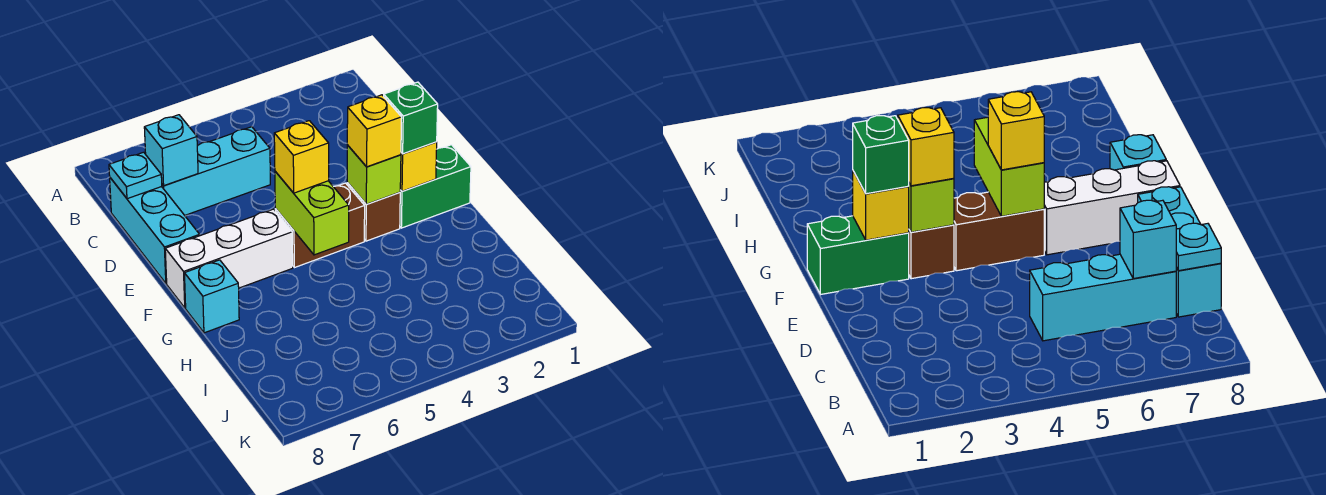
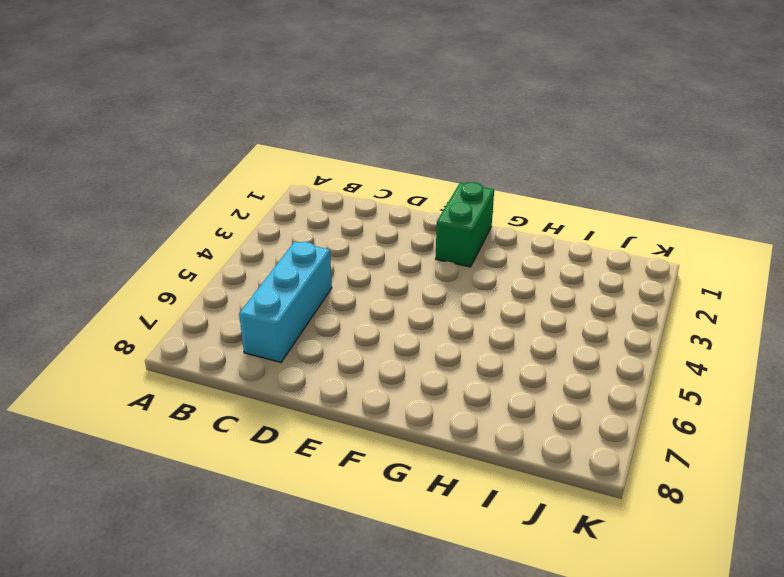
none -> cyan 1x3 brick [110,178,200,283]
none -> brown 1x1 brick [347,183,400,241]
none -> brown 1x2 brick [275,183,365,268]

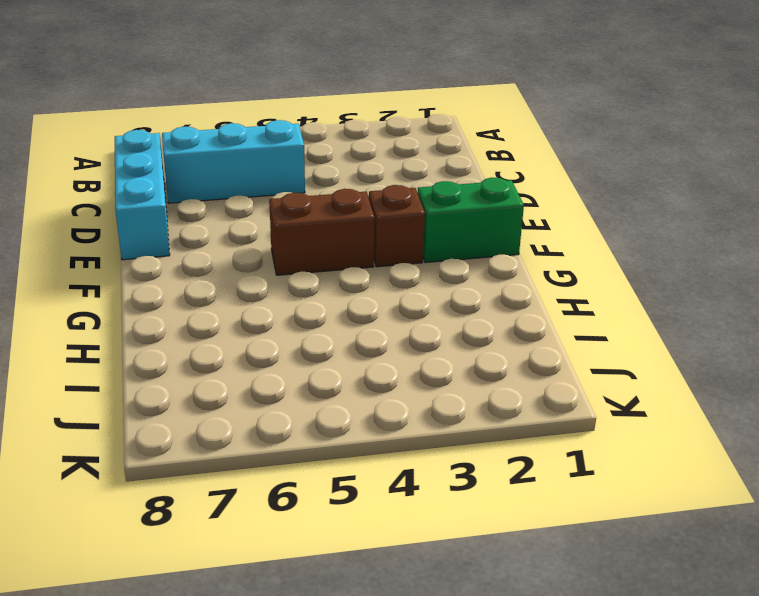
none -> white 1x3 brick [165,209,293,308]
none -> cyan 1x1 brick [184,260,239,333]
none -> cyan 1x1 brick [144,115,198,186]

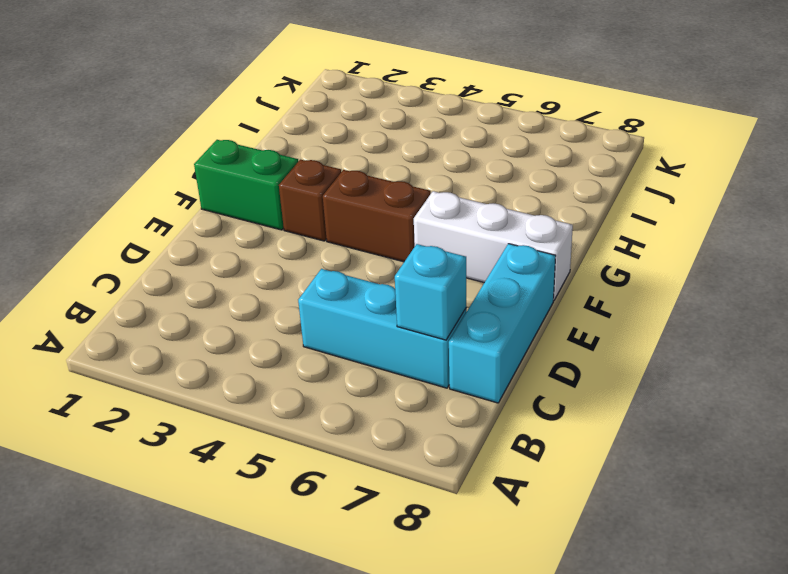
none -> cyan 1x1 brick [184,260,239,333]
none -> cyan 1x1 plate [109,152,162,199]
none -> yellow 1x1 brick [400,142,437,191]

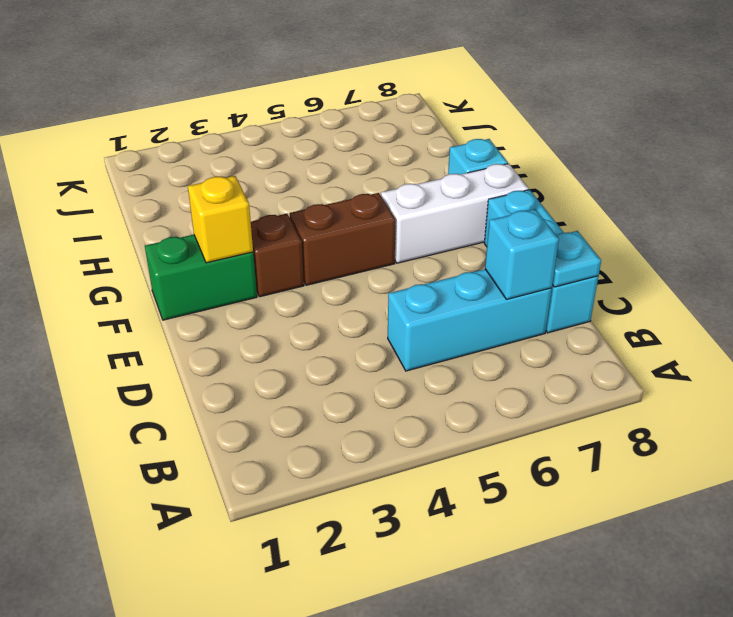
none -> lime 1x1 brick [347,145,401,204]
none -> lime 1x2 brick [275,171,349,255]
none -> green 1x1 brick [384,82,438,154]

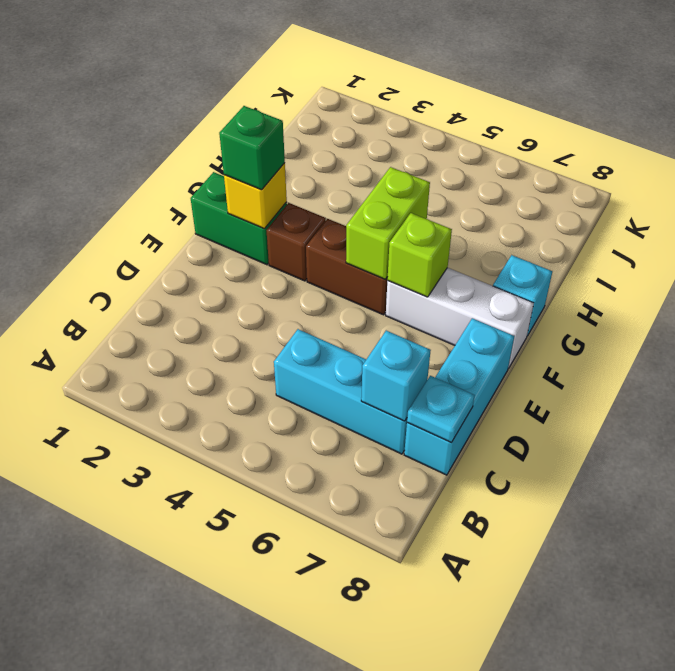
lime 1x1 brick [387,213,452,297] -> lime 1x1 brick moved to [347,145,401,204]
none -> yellow 1x1 brick [347,95,402,167]
none -> yellow 1x1 brick [274,121,329,193]

